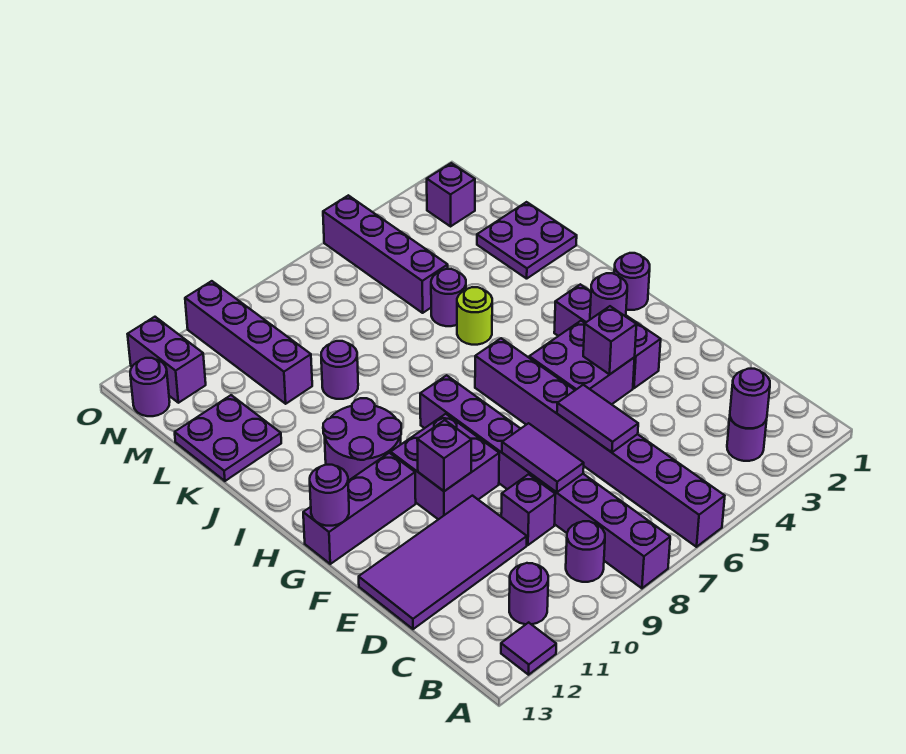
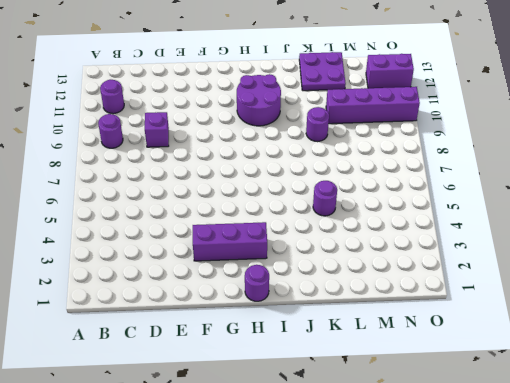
none -> purple 1x8 brick [475,338,725,547]
none -> purple 1x8 brick [420,375,670,588]
none -> purple 1x1 tile [501,622,556,675]
none -> purple 1x1 round brick [727,418,767,461]

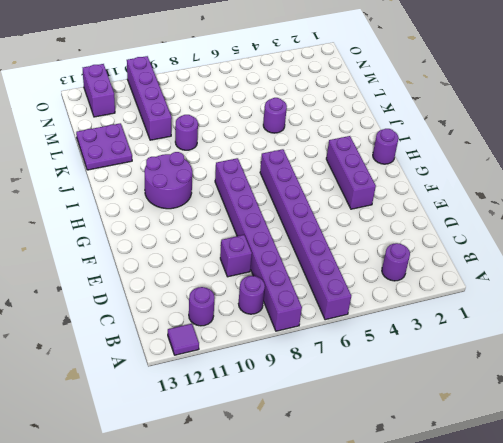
none -> purple 2x4 tile [359,496,527,629]
none -> purple 2x2 brick [529,321,635,404]
none -> purple 2x2 brick [391,414,499,519]
none -> purple 1x3 brick [303,453,416,564]

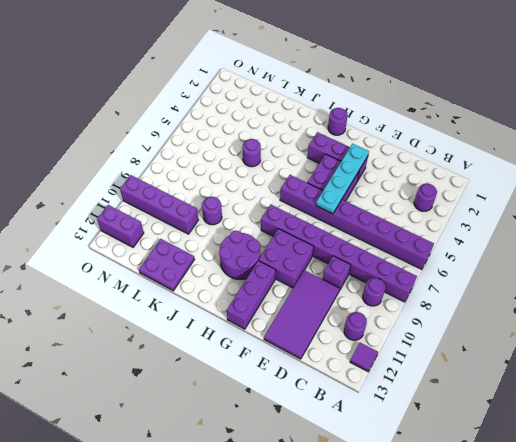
cyan 1x4 plate [316,144,369,214] -> purple 1x1 brick [583,306,637,374]
none -> lime 1x1 round brick [457,287,492,345]
none -> purple 2x2 plate [477,202,577,279]
none -> purple 1x4 brick [323,195,448,313]
none -> purple 1x1 brick [427,163,475,226]

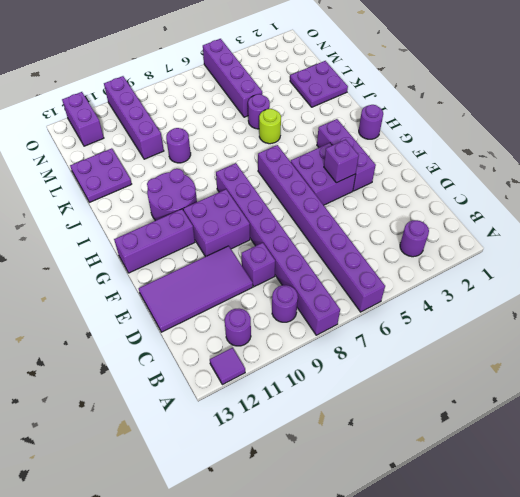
none -> purple 1x1 brick [427,163,475,226]
none -> purple 1x1 round brick [130,358,170,416]
none -> purple 1x1 round brick [730,369,770,428]
none -> purple 1x2 tile [557,385,638,452]

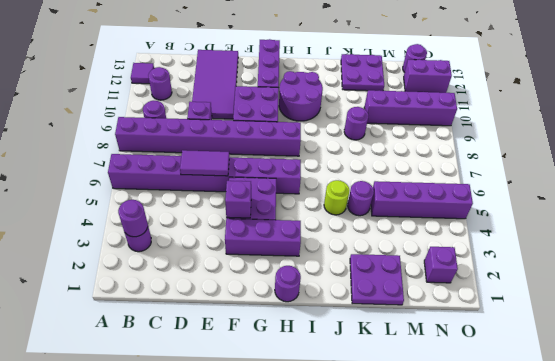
none -> purple 1x2 tile [502,423,584,492]
none -> purple 1x1 brick [417,420,471,491]
none -> purple 1x1 round brick [590,273,627,319]
none -> purple 1x1 round brick [310,465,349,526]

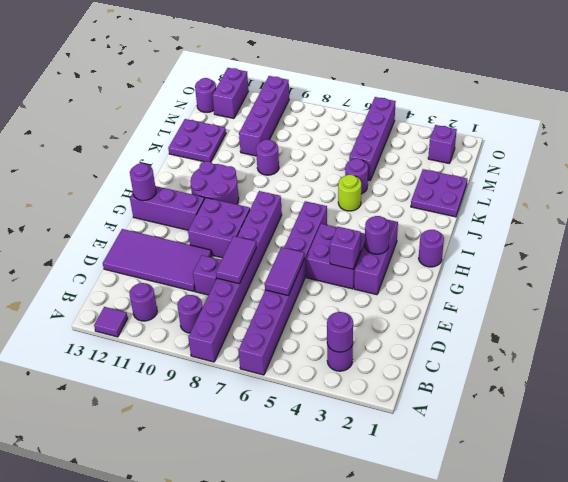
none -> purple 1x1 brick [417,420,471,491]

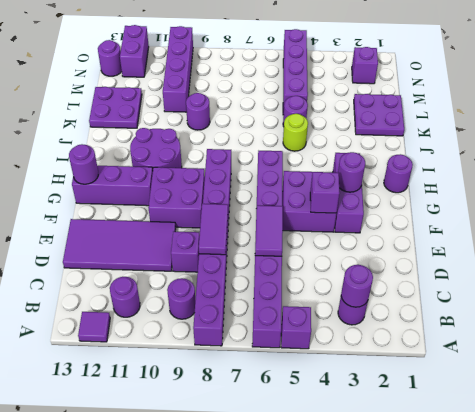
purple 1x1 brick [281,306,311,349] -> purple 1x1 brick moved to [417,420,471,491]

